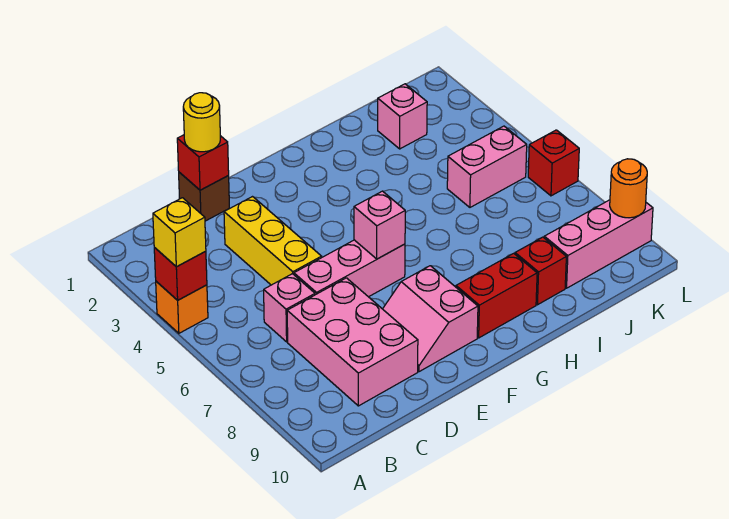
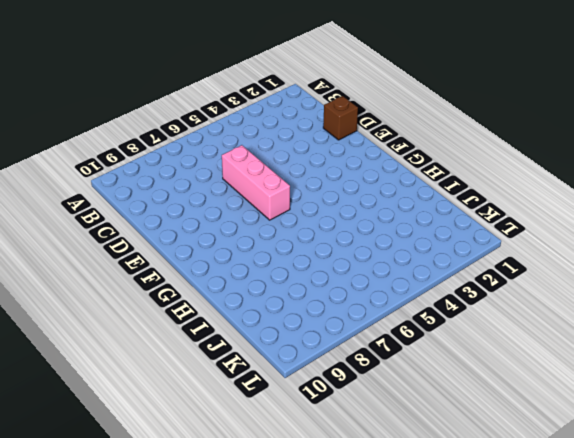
none -> orange 1x1 brick [156,281,208,333]
none -> pink 1x1 brick [264,274,315,342]
none -> pink 2x3 brick [287,278,418,406]

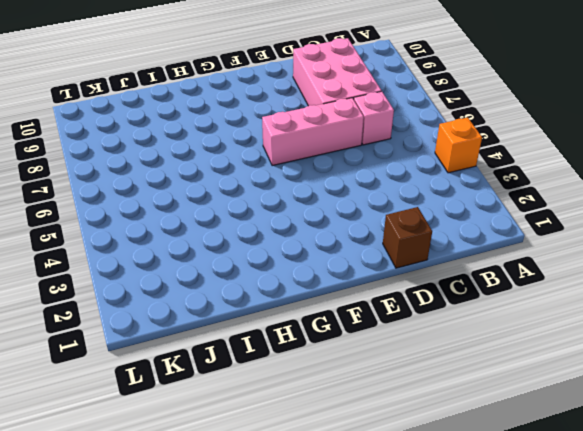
none -> yellow 1x3 brick [224,197,322,285]
none -> pink 2x2 slope [383,266,478,372]
none -> red 1x2 brick [456,253,537,338]

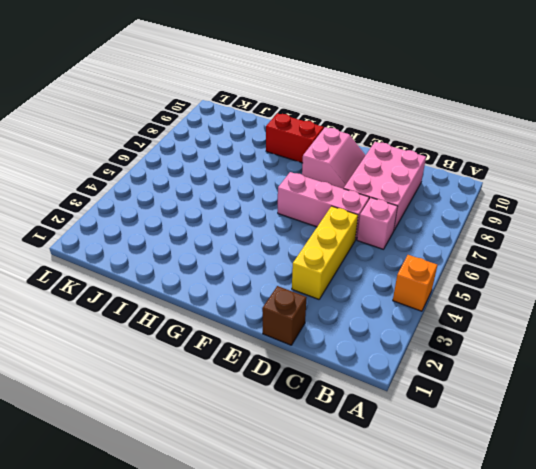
none -> red 1x1 brick [515,237,566,305]
none -> pink 1x1 brick [378,84,427,149]
none -> pink 1x2 brick [447,126,527,207]

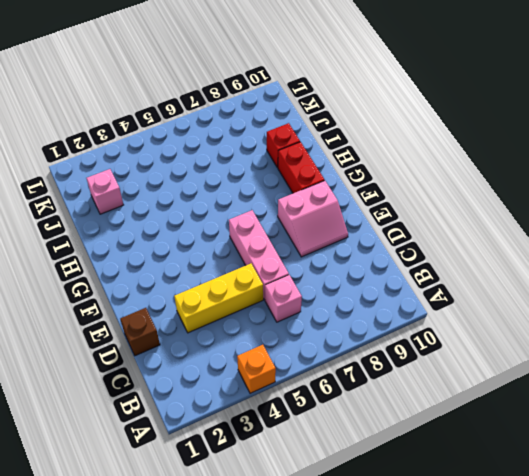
none -> pink 2x3 brick [287,278,418,406]
none -> pink 1x2 brick [447,126,527,207]
none -> pink 1x3 brick [544,200,653,288]

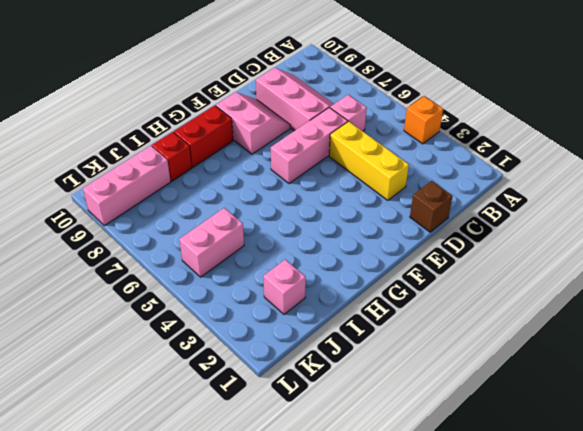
pink 2x3 slope [256,68,334,131] -> pink 2x3 brick [287,278,418,406]
none -> red 1x1 brick [528,130,579,196]
none -> red 1x1 brick [154,248,207,300]
none -> red 1x1 brick [177,135,229,190]

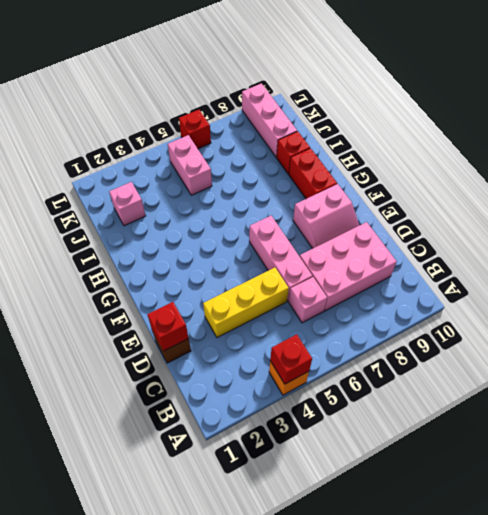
none -> pink 1x1 brick [354,191,405,259]
none -> orange 1x1 round brick [610,159,647,218]
none -> yellow 1x1 brick [153,198,206,267]

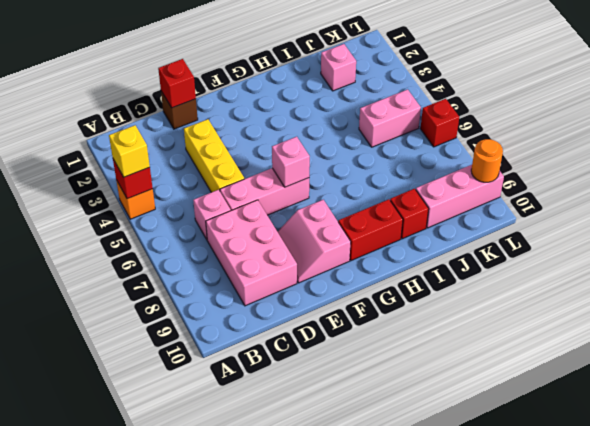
none -> yellow 1x1 round brick [183,93,220,152]

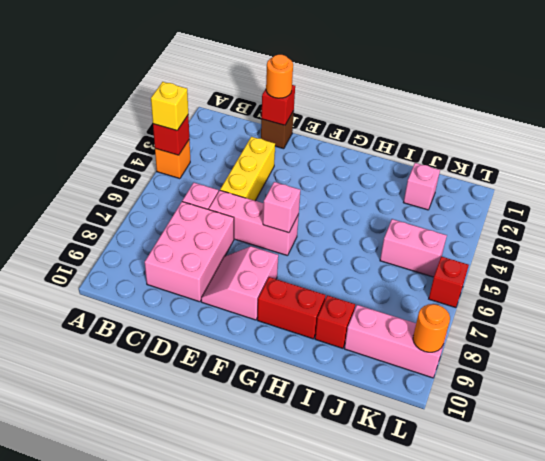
orange 1x1 round brick [266,55,293,98] -> yellow 1x1 round brick [183,93,220,152]

